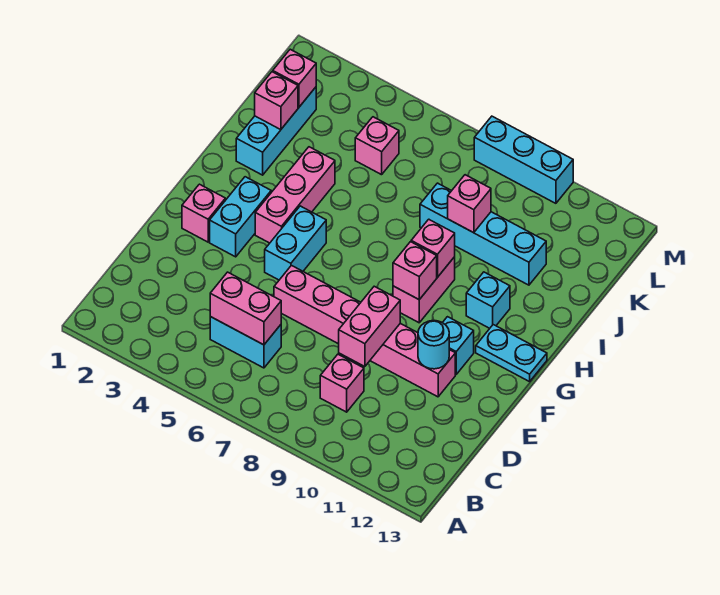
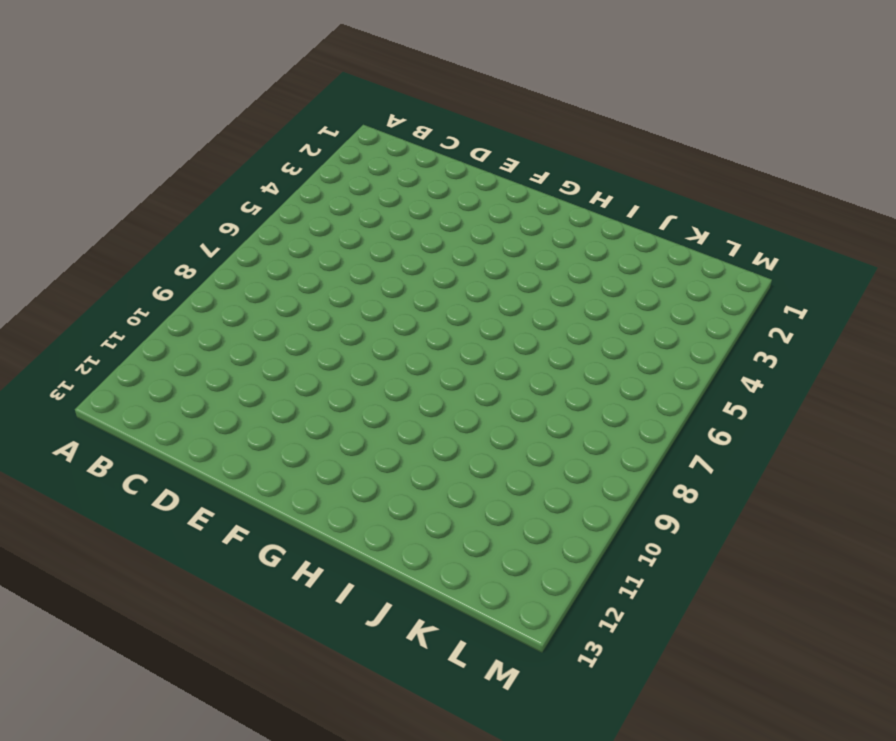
none -> cyan 1x2 brick [210,317,281,368]
none -> pink 1x1 brick [320,354,364,412]
none -> pink 1x6 brick [274,266,455,397]

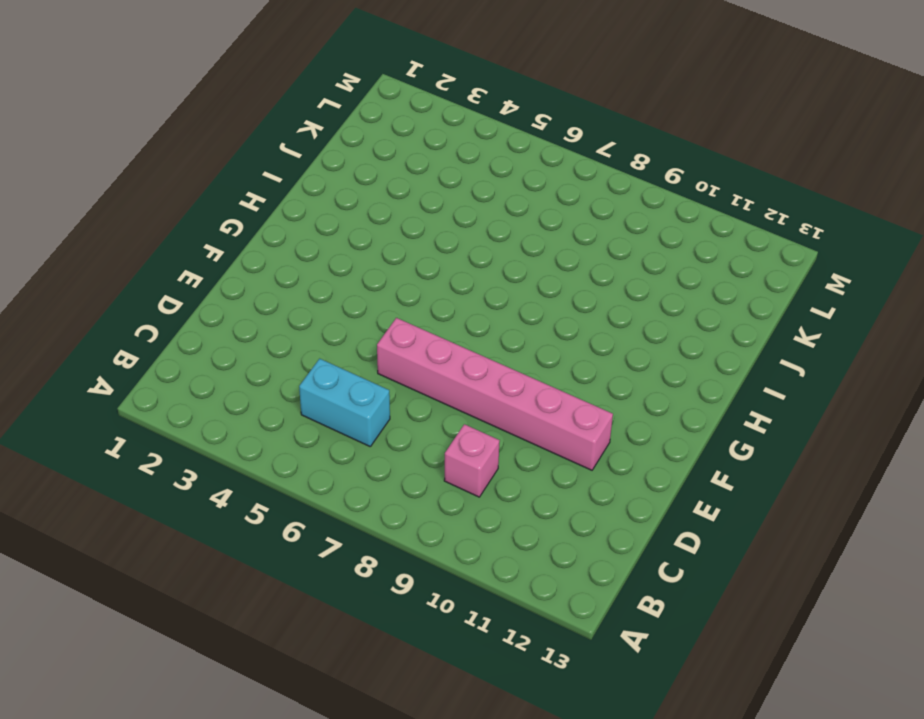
none -> pink 1x1 brick [182,184,225,242]
none -> cyan 1x2 brick [210,177,271,257]
none -> cyan 1x2 brick [265,206,326,280]

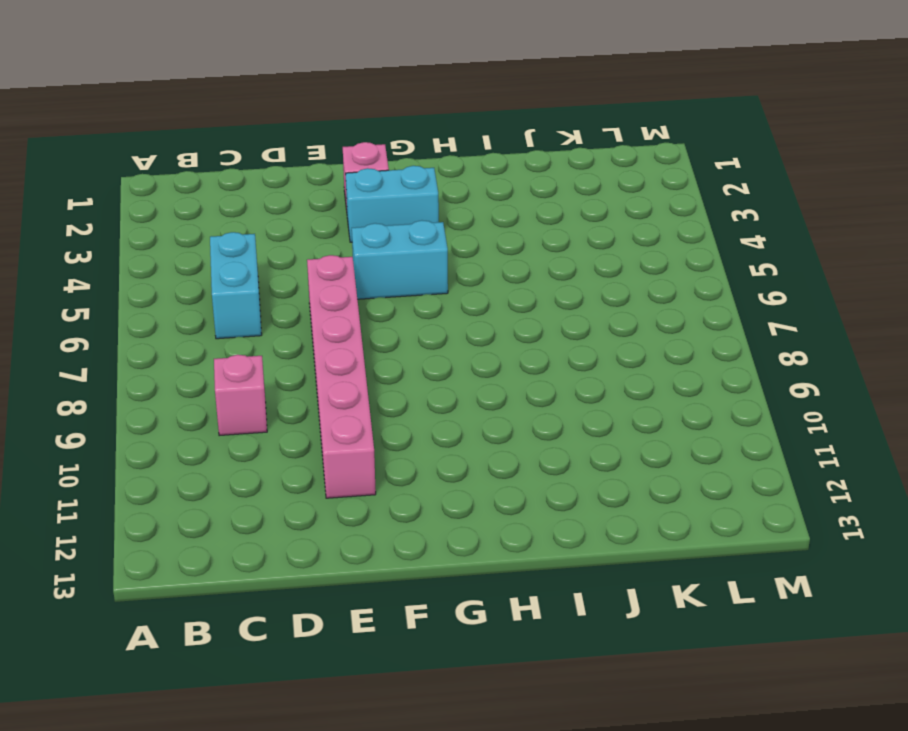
none -> cyan 1x1 brick [442,317,474,374]
none -> pink 1x3 brick [255,147,335,243]
none -> pink 1x2 brick [393,257,455,323]

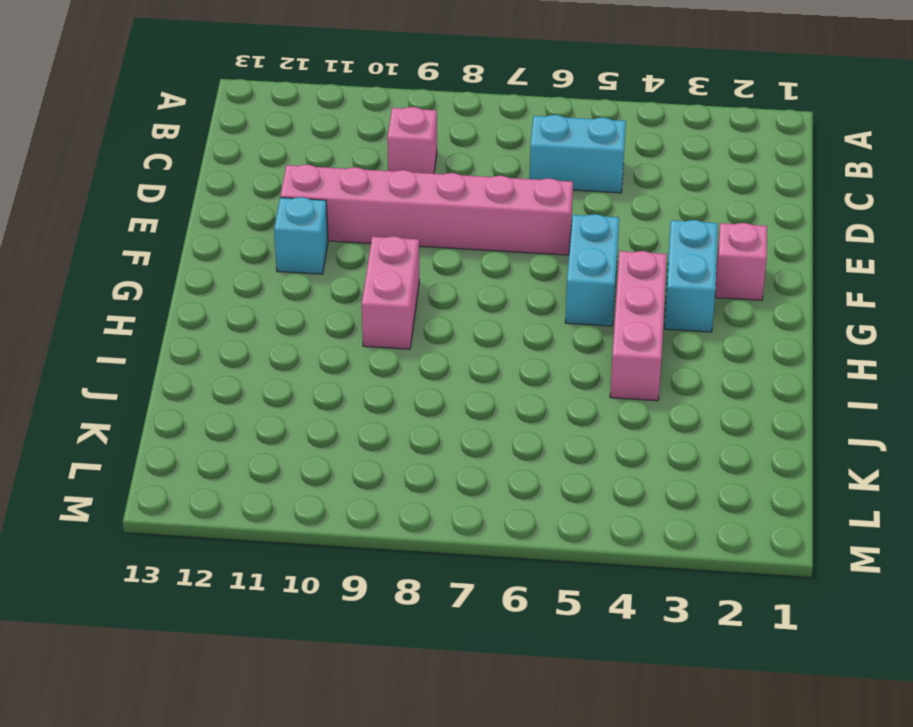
none -> cyan 1x2 plate [476,325,547,382]
none -> cyan 1x1 brick [466,272,510,328]
none -> cyan 1x3 brick [236,87,316,175]

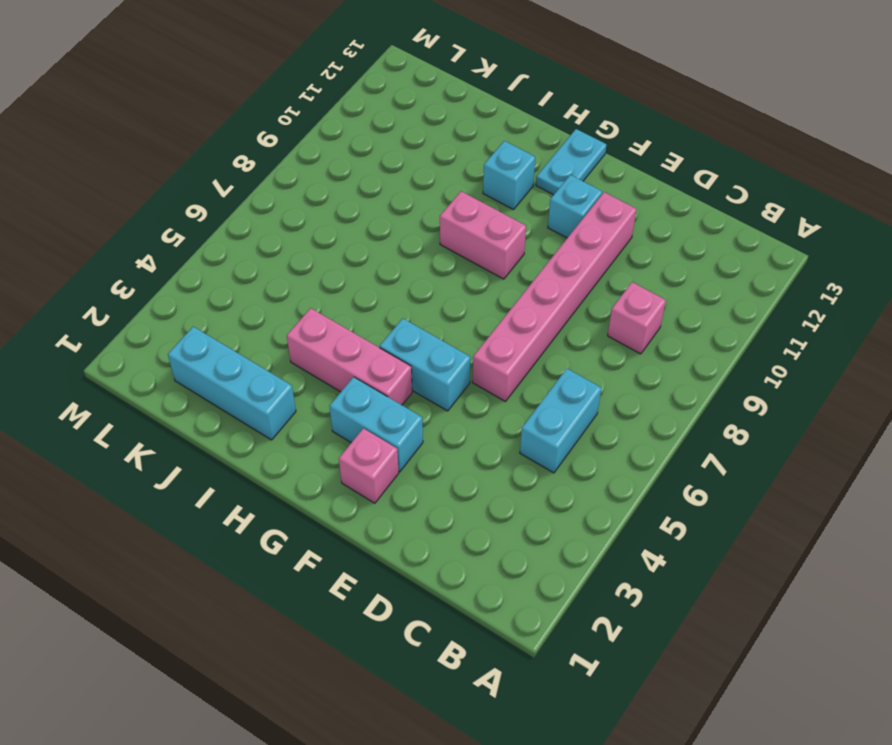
none -> cyan 1x4 brick [420,183,546,285]
none -> pink 1x1 brick [355,117,399,175]
none -> cyan 1x3 brick [474,116,573,203]

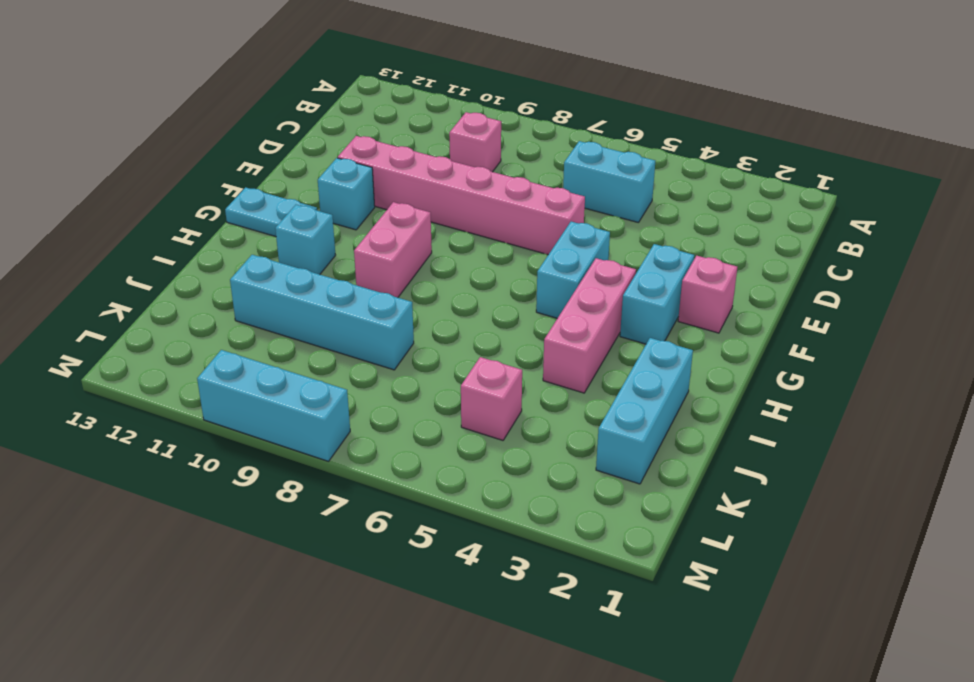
none -> pink 1x2 brick [210,272,281,345]
none -> pink 1x2 brick [339,286,400,367]
none -> cyan 1x1 round brick [418,321,449,369]

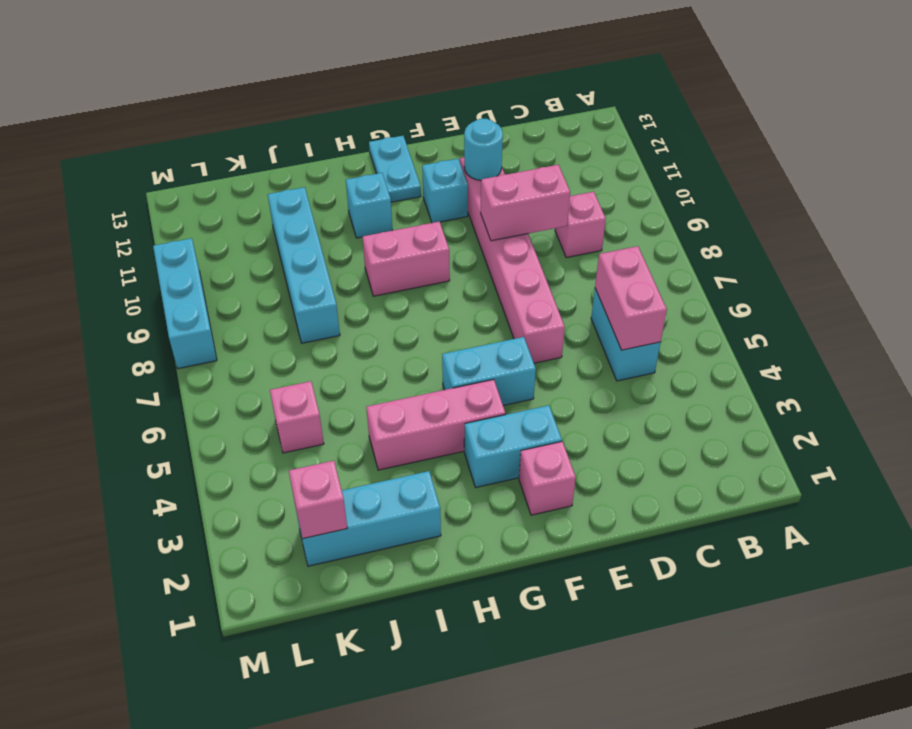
none -> pink 1x1 brick [393,242,437,300]
none -> pink 1x1 brick [411,219,455,277]
none -> pink 1x1 brick [255,72,298,130]

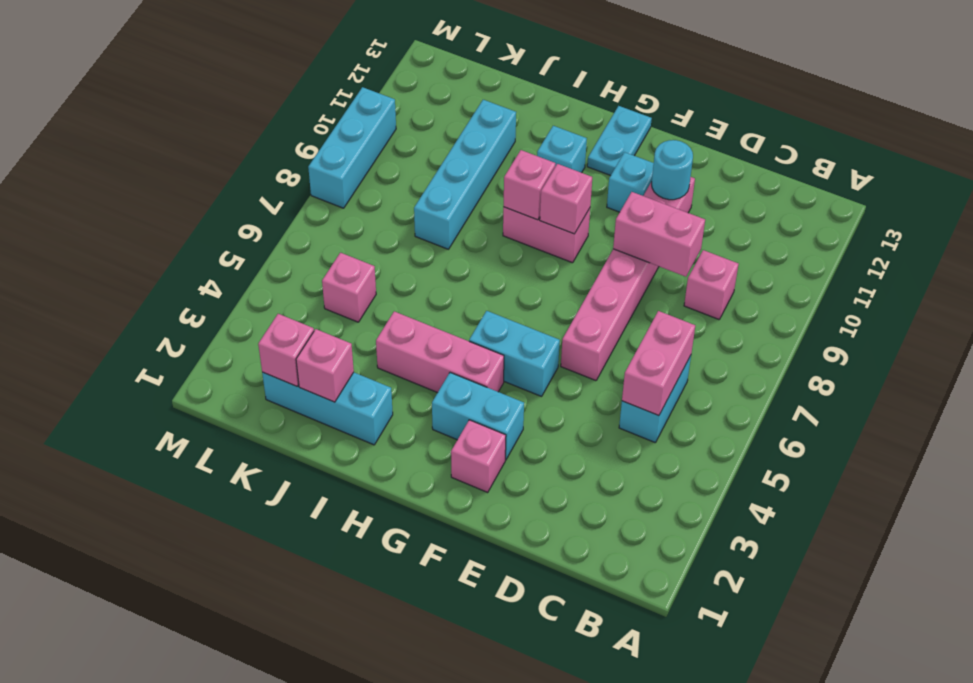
none -> pink 1x1 brick [448,175,491,233]

